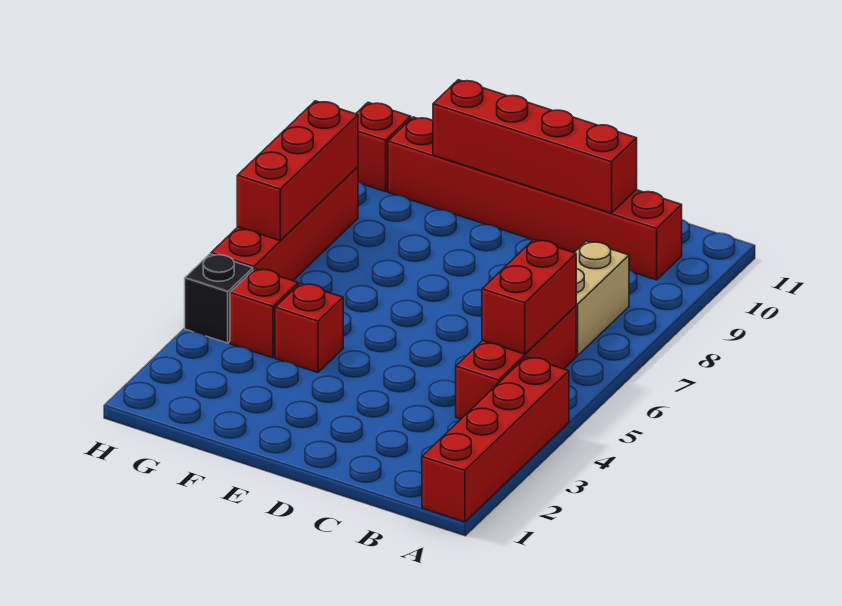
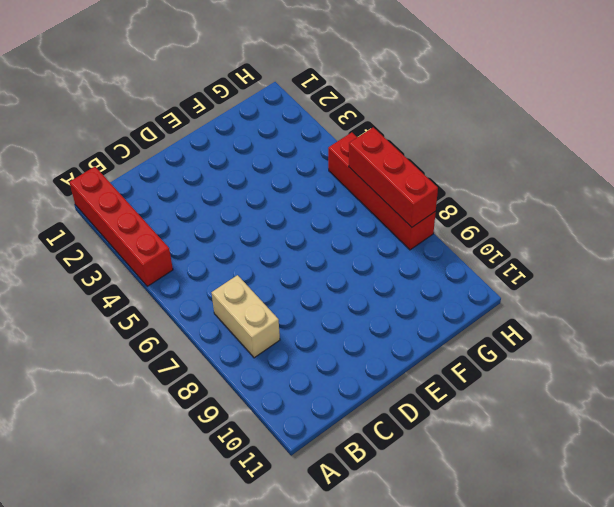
none -> red 1x3 brick [456,306,576,419]
none -> red 1x6 brick [388,117,682,280]
none -> red 1x1 brick [275,283,343,373]

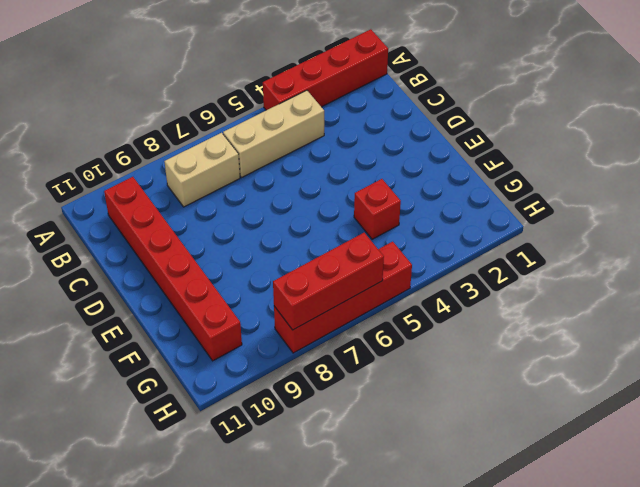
tan 1x3 brick [223,90,324,177] -> red 1x3 brick [456,306,576,419]
none -> red 1x1 brick [230,269,298,358]
none -> black 1x1 brick [185,254,253,343]
none -> red 1x1 brick [356,102,411,192]

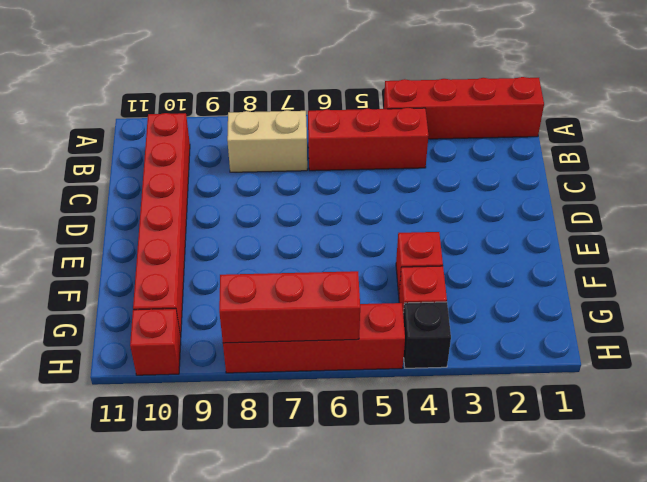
none -> red 1x2 brick [482,240,576,354]
none -> red 1x4 brick [433,80,637,213]

